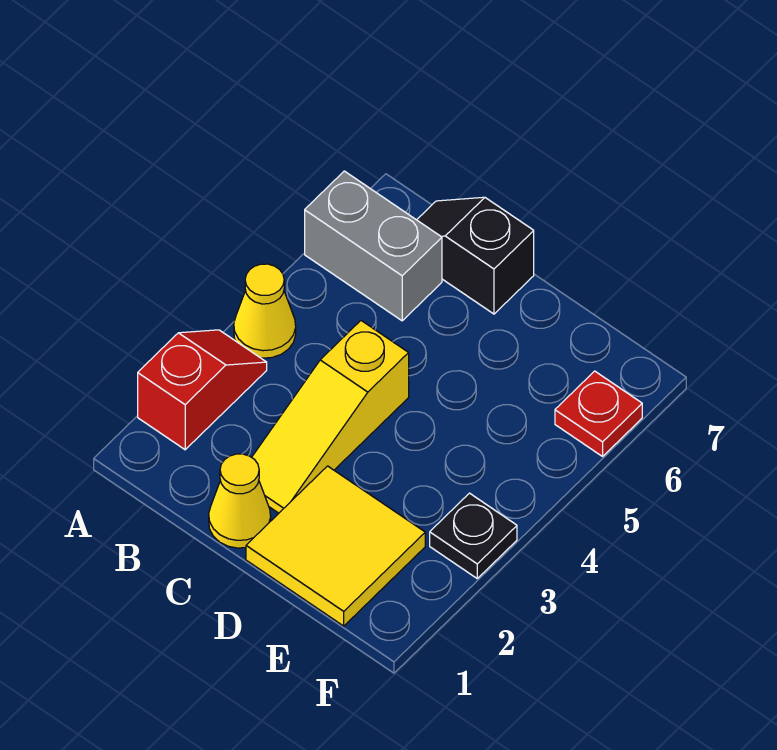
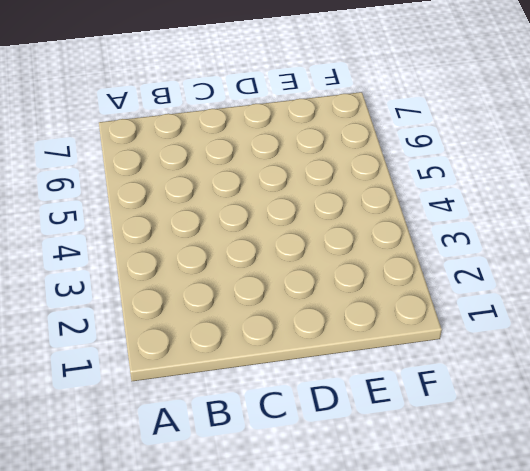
none -> red 1x2 slope [138,330,267,450]
none -> yellow 1x1 cone [234,264,296,358]

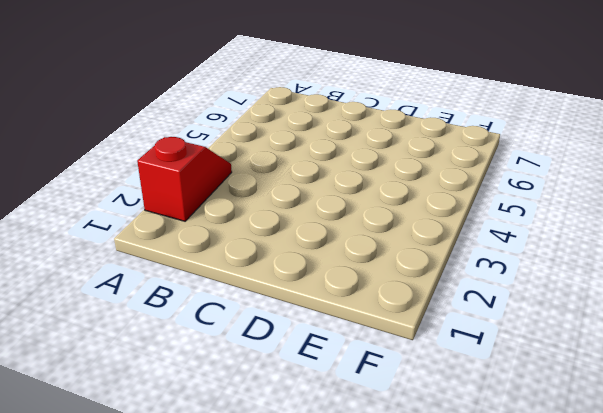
none -> yellow 1x1 cone [234,264,296,358]
none -> grey 1x2 brick [305,171,442,321]

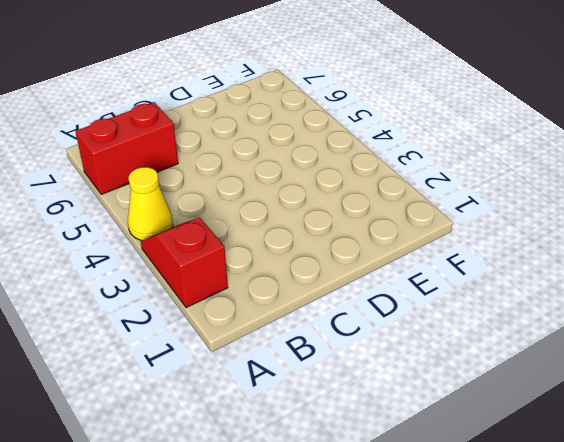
red 1x2 brick [75,102,178,194] -> grey 1x2 brick [305,171,442,321]
none -> black 1x2 slope [417,197,534,314]
none -> yellow 1x1 cone [209,454,271,548]

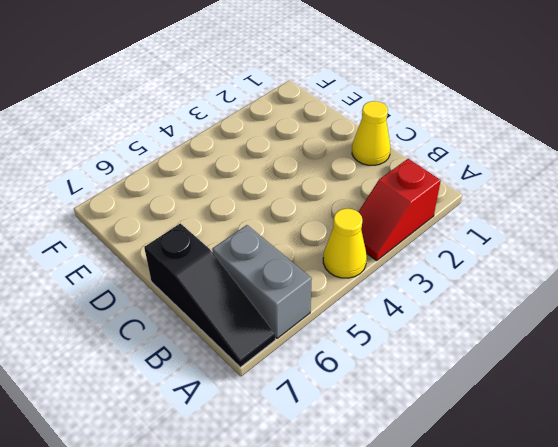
black 1x3 slope [144,223,275,367] -> black 1x2 slope [417,197,534,314]
none -> yellow 1x3 slope [252,321,409,513]
none -> yellow 2x2 tile [246,466,425,626]

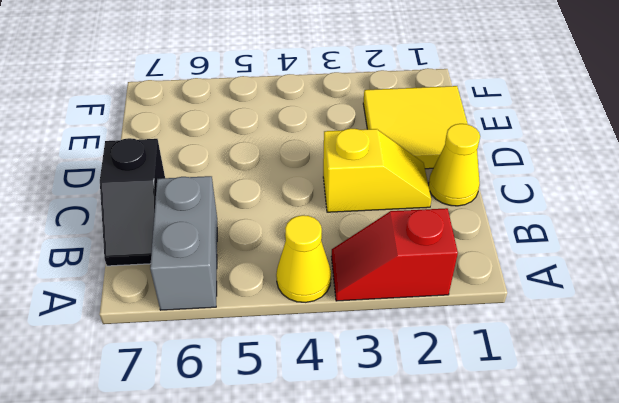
yellow 1x2 slope [323,128,431,212] -> yellow 1x3 slope [252,321,409,513]
none -> black 1x1 plate [430,493,517,578]
none -> red 1x1 plate [555,371,642,456]

